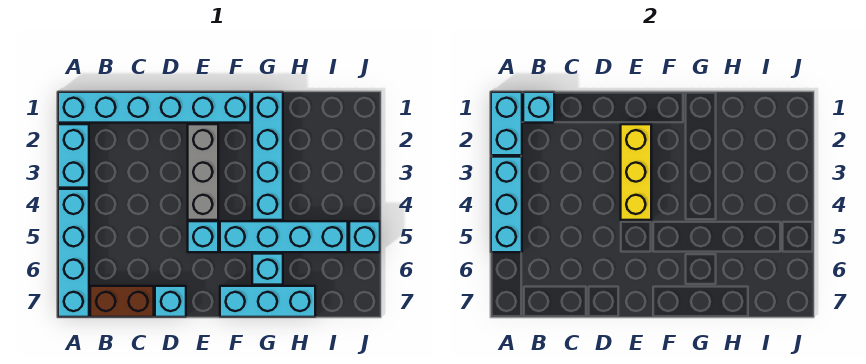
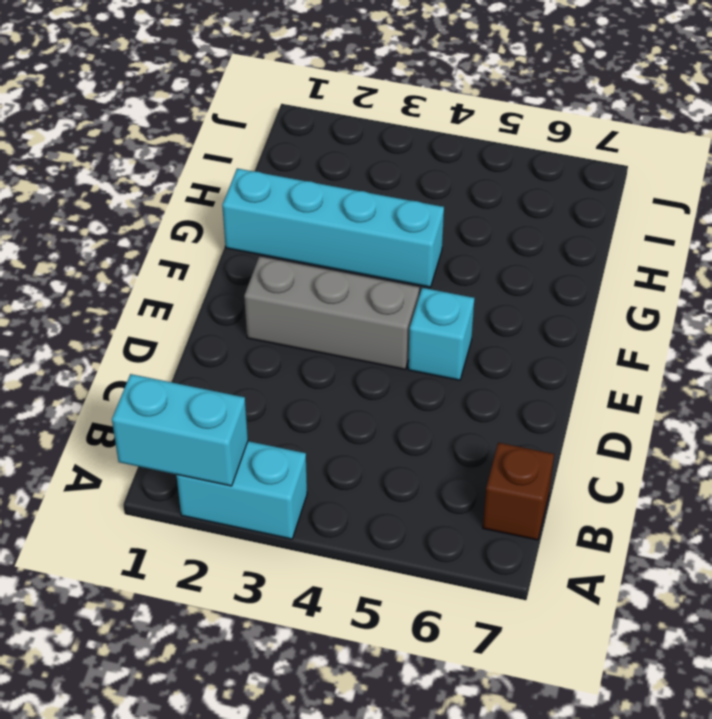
brown 1x1 brick [483,443,554,540] -> brown 1x2 brick [90,286,154,317]
none -> cyan 1x6 brick [58,92,251,123]
none -> cyan 1x4 brick [58,189,89,317]
none -> cyan 1x1 brick [155,286,186,317]

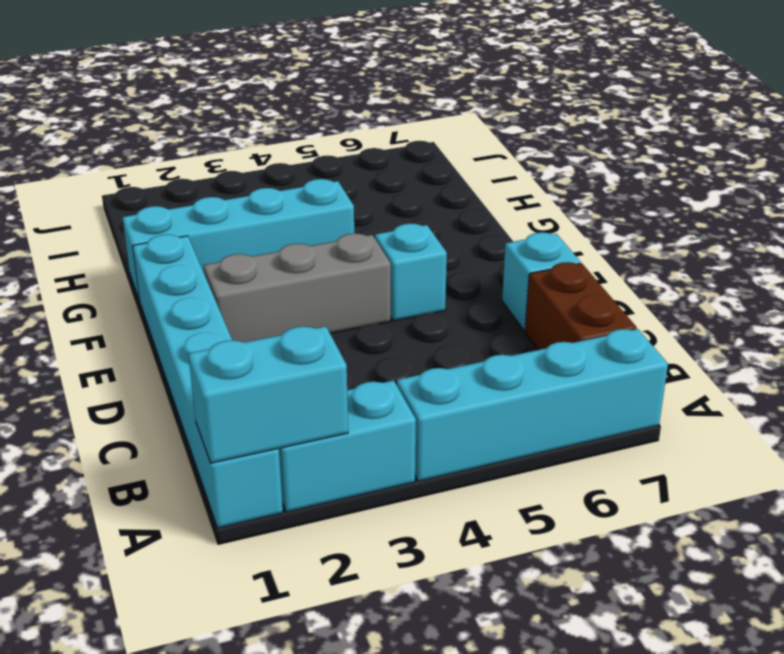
none -> cyan 1x4 brick [220,221,348,252]
none -> cyan 1x3 brick [220,286,315,317]
none -> cyan 1x1 brick [252,254,283,285]

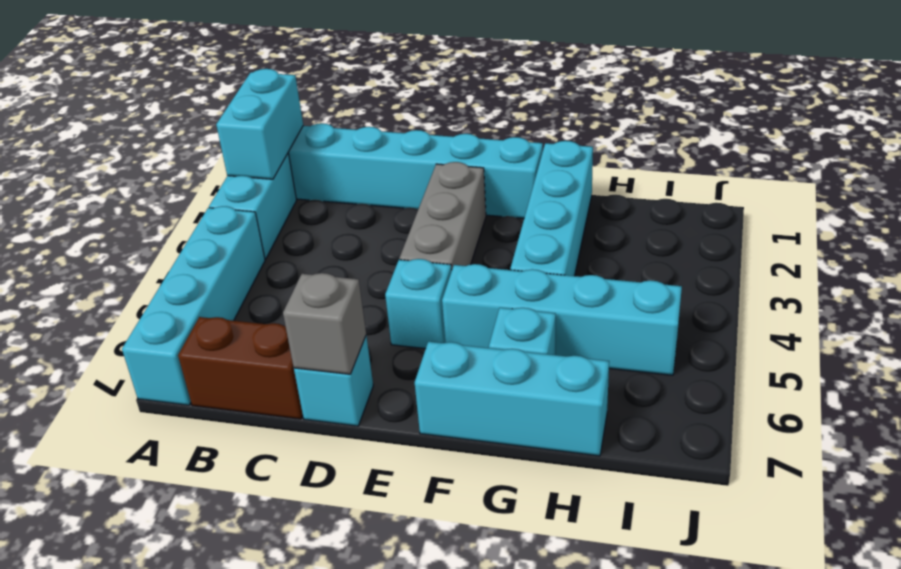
grey 1x1 brick [283,273,366,374] -> none
none -> cyan 1x1 brick [349,221,380,252]
none -> cyan 1x3 brick [491,157,522,252]
none -> cyan 1x1 brick [523,92,554,123]

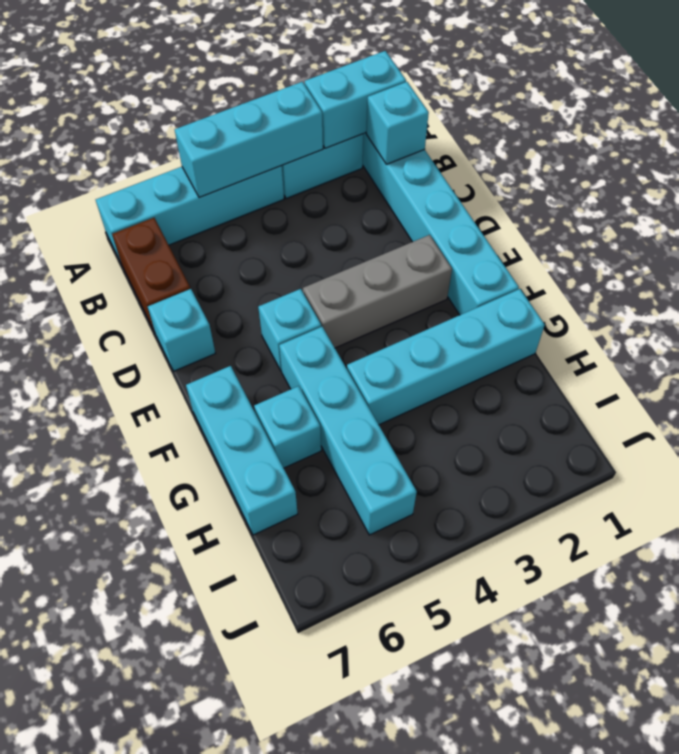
none -> cyan 1x1 brick [349,221,380,252]
none -> yellow 1x3 brick [621,124,651,220]

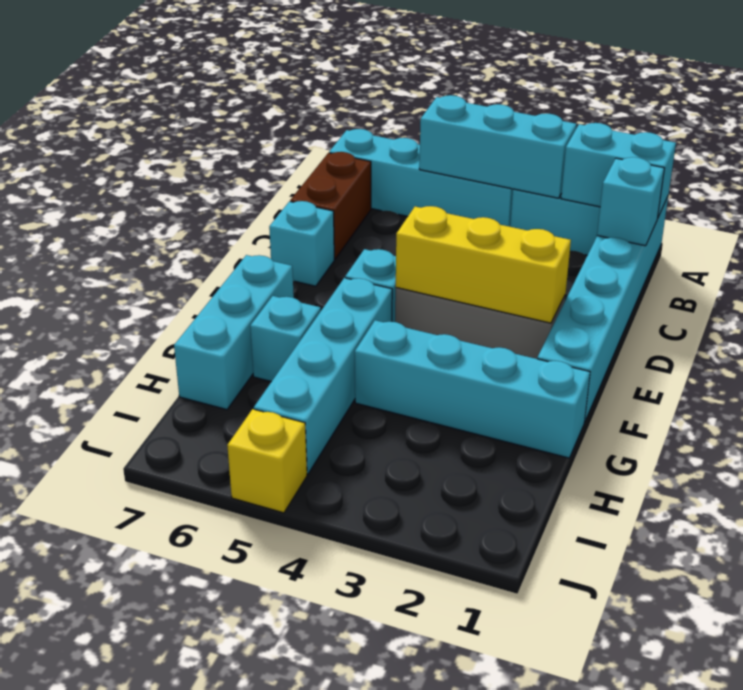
yellow 1x1 brick [227,409,307,513] -> cyan 1x1 brick [349,221,380,252]

